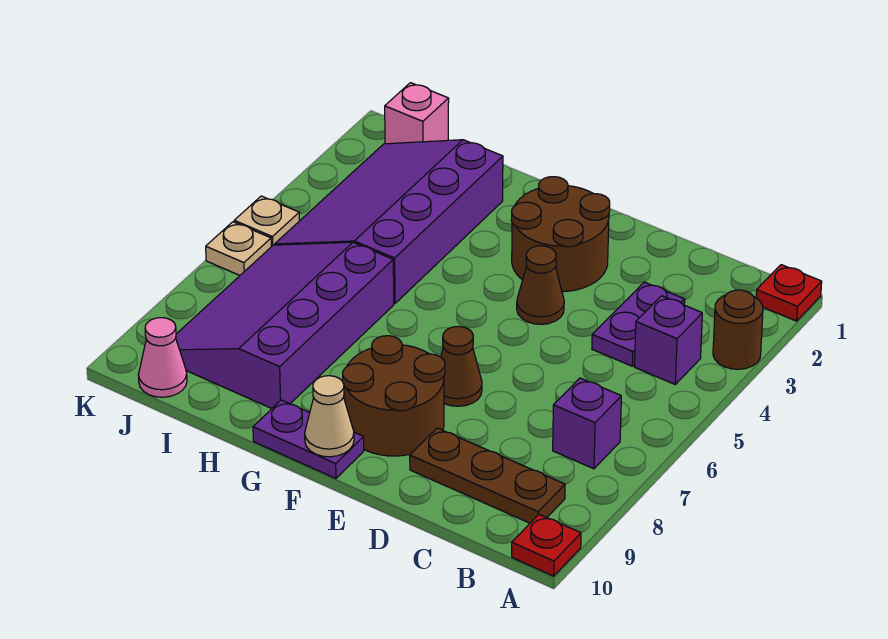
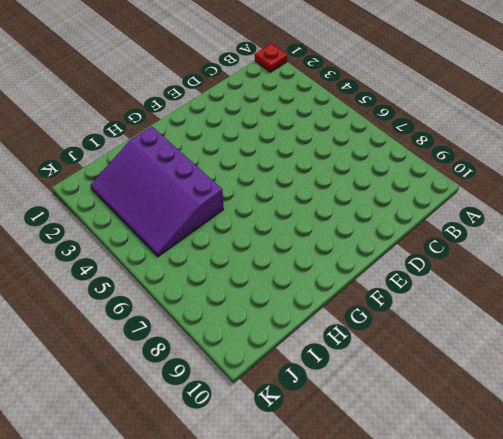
none -> brown 1x1 round brick [713,290,763,369]
none -> red 1x1 plate [512,514,581,576]
none -> purple 1x1 brick [634,296,702,384]

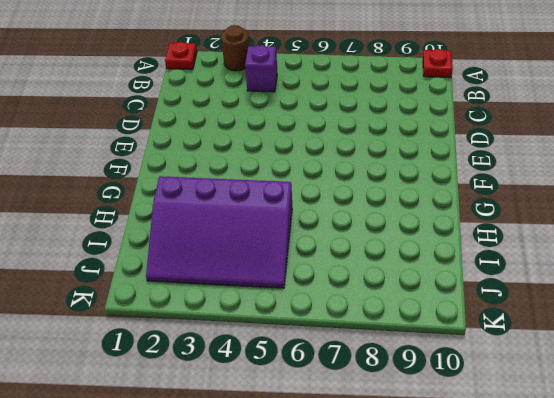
none -> purple 1x1 brick [553,378,621,469]
none -> brown 1x3 plate [410,428,565,523]
none -> purple 1x2 plate [592,282,685,366]

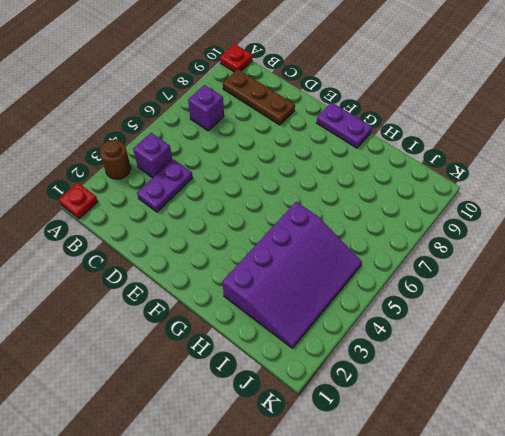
none -> brown 2x2 round brick [511,177,610,292]
none -> brown 1x1 cone [517,246,564,324]
none -> brown 1x1 cone [441,326,482,406]

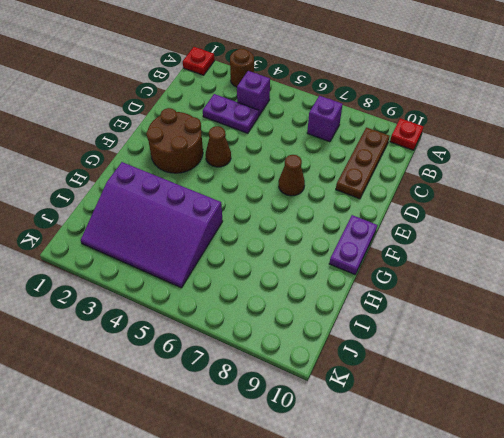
none -> brown 2x2 round brick [343,336,445,456]
none -> purple 3x4 slope [176,242,394,409]
none -> pink 1x1 brick [385,83,449,144]

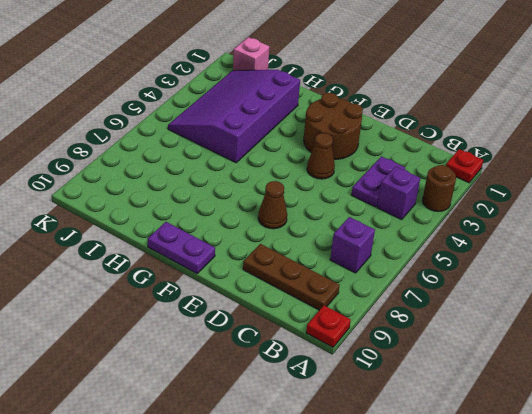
none -> brown 2x2 round brick [343,336,445,456]
none -> purple 3x4 slope [176,242,394,409]
none -> pink 1x1 cone [138,318,187,397]

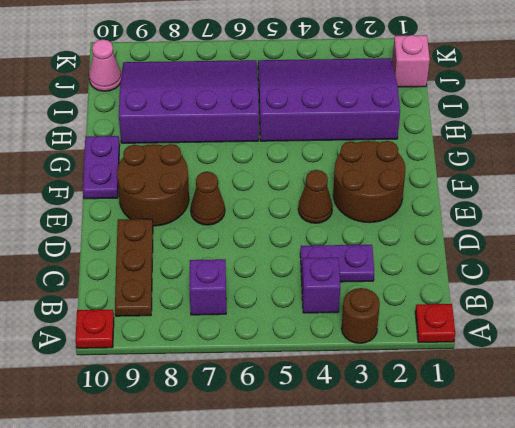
none -> tan 1x1 plate [234,196,299,247]
none -> tan 1x1 plate [206,222,271,275]
none -> tan 1x1 cone [305,376,354,457]

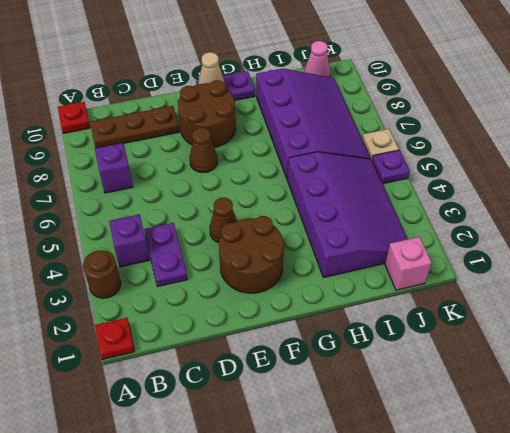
purple 1x1 plate [372,150,410,184] -> tan 1x1 plate [234,196,299,247]

